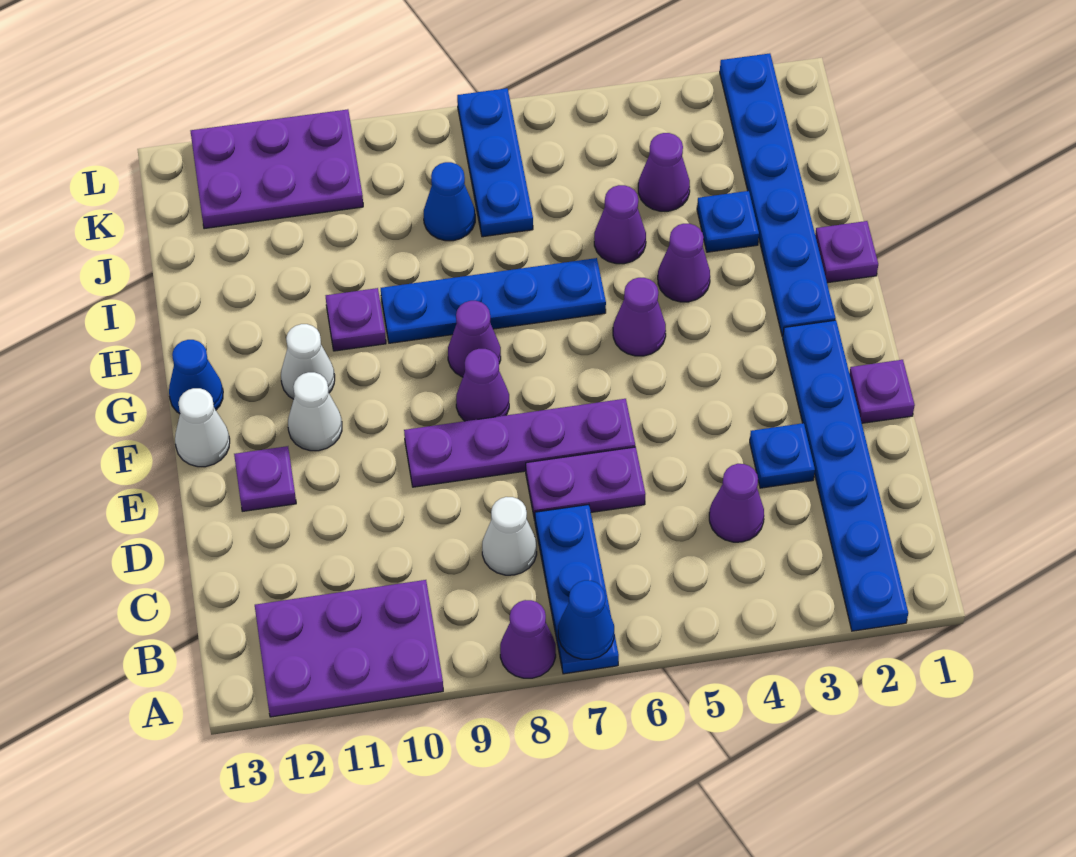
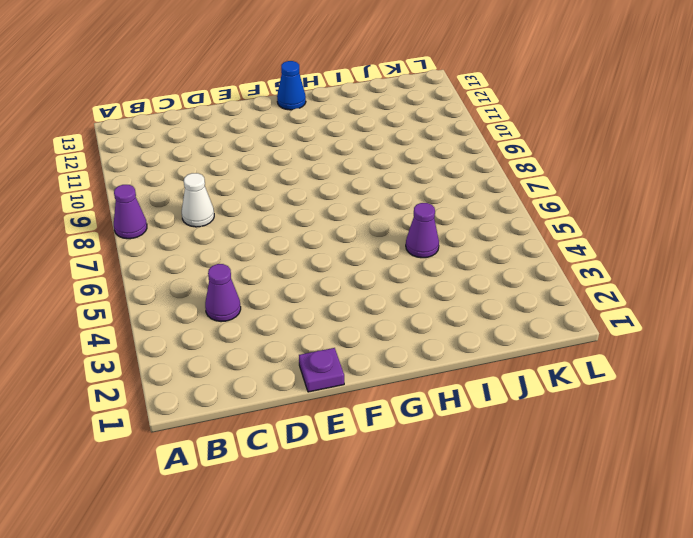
none -> blue 1x6 plate [783,320,908,631]
none -> blue 1x3 plate [535,505,619,674]
none -> purple 2x3 plate [255,580,443,717]
none -> blue 1x1 plate [750,423,815,488]

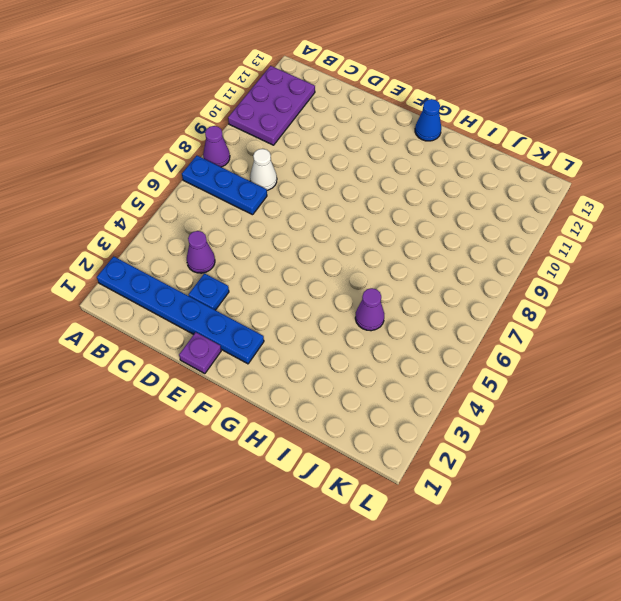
none -> purple 1x2 plate [526,447,645,520]
none -> purple 1x4 plate [404,399,635,487]
none -> purple 1x1 plate [234,446,296,511]
none -> purple 1x1 cone [456,349,509,421]

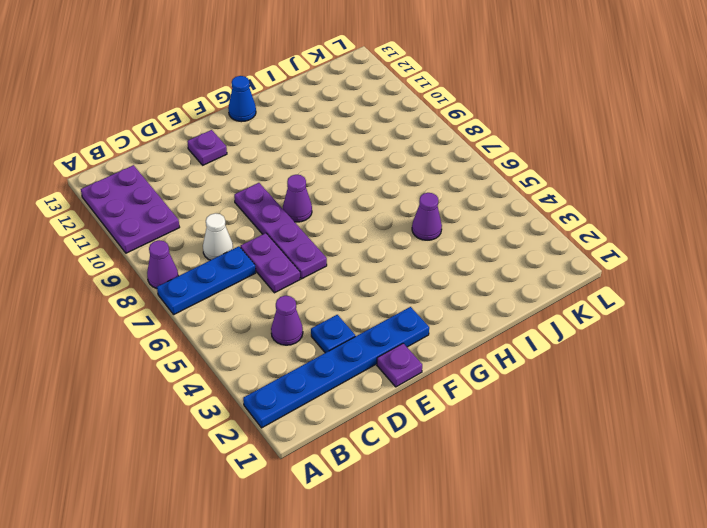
none -> white 1x1 cone [288,372,342,451]
none -> white 1x1 cone [175,388,230,467]
none -> blue 1x6 plate [720,53,836,337]
none -> purple 1x1 cone [613,278,666,356]

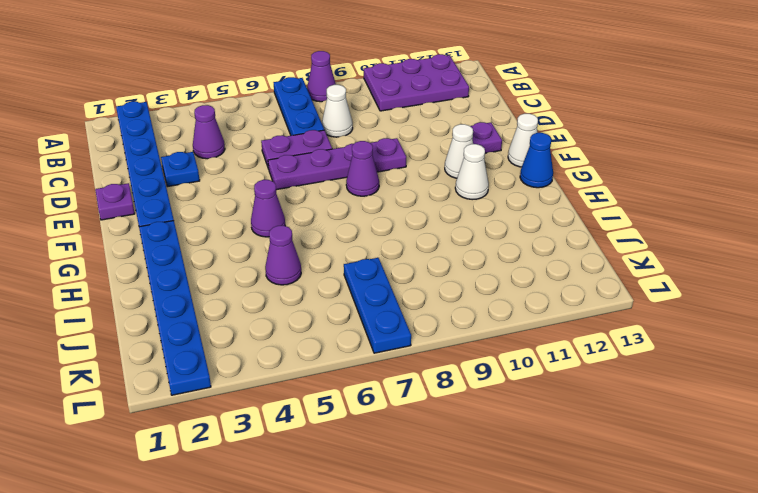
none -> purple 1x1 cone [448,301,501,377]
none -> purple 1x1 plate [815,221,878,283]
none -> purple 1x1 cone [658,224,710,302]
none -> blue 1x4 plate [381,258,606,343]

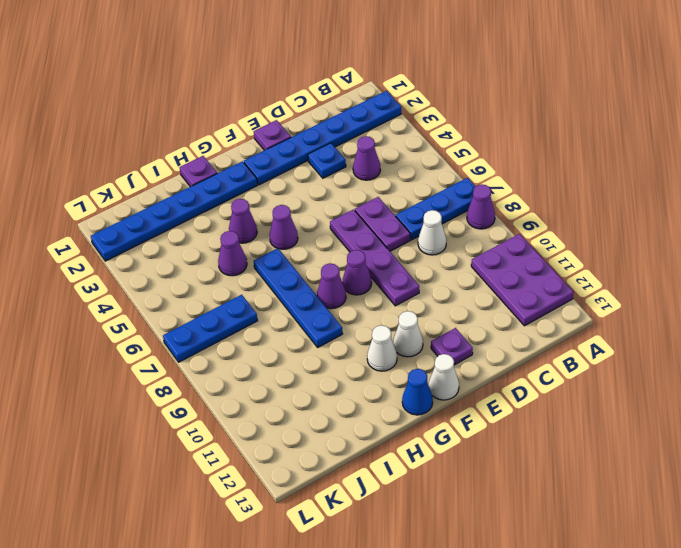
none -> purple 1x1 plate [326,288,386,351]
none -> blue 1x1 plate [697,191,759,252]
none -> purple 1x1 cone [638,133,690,211]
none -> blue 1x1 cone [424,162,475,241]

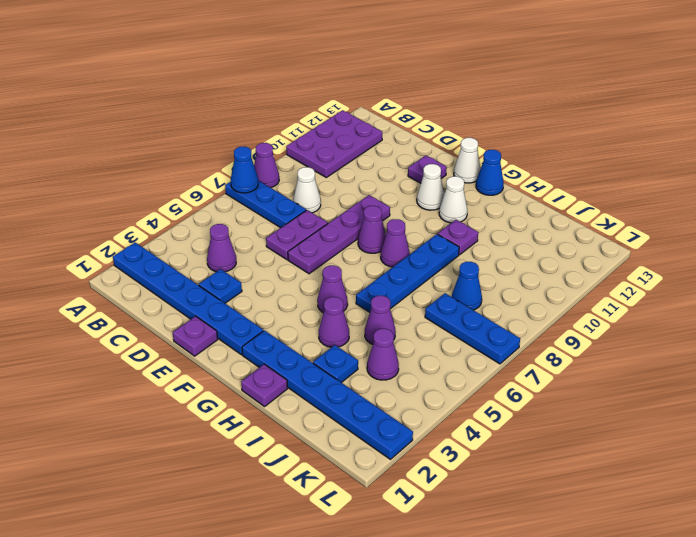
none -> purple 2x3 plate [191,109,363,229]

